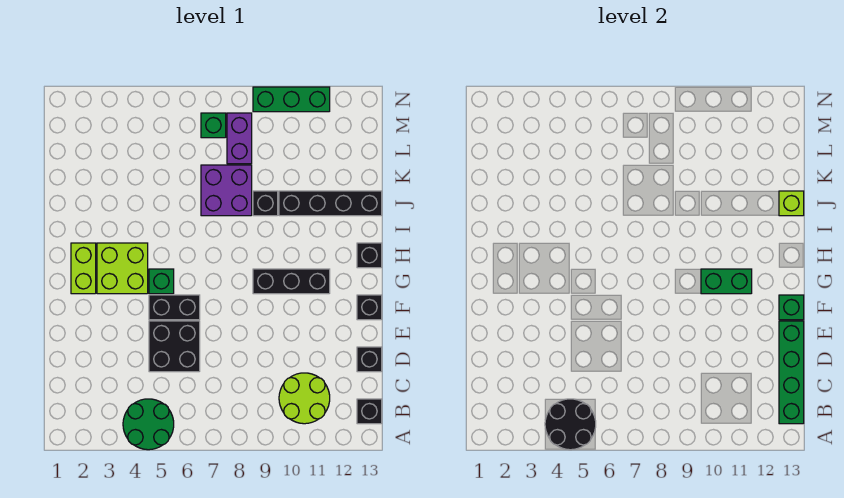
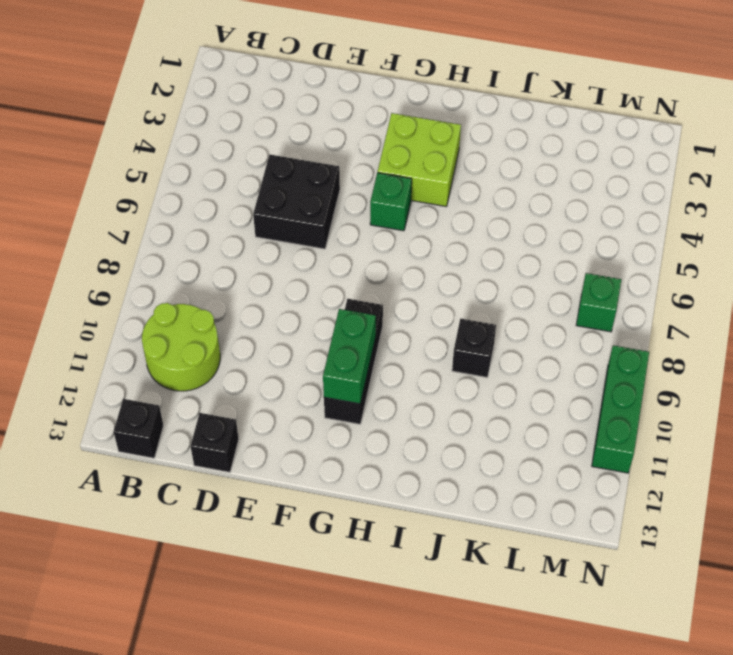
none -> green 2x2 round brick [123,399,174,450]
none -> black 1x2 brick [149,295,200,320]
none -> black 1x1 brick [357,295,382,320]

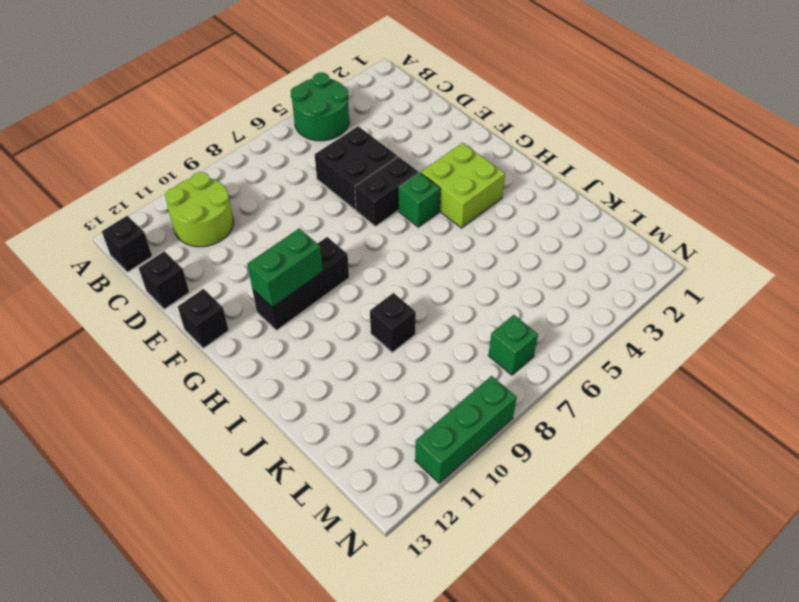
none -> lime 1x2 brick [71,243,96,294]
none -> black 1x1 brick [357,243,382,268]
none -> purple 2x2 brick [201,165,252,216]

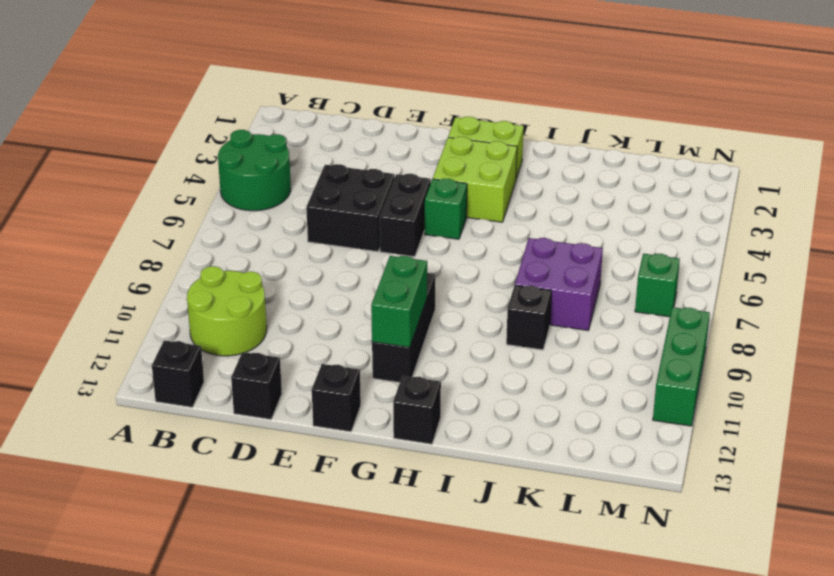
none -> black 1x4 brick [279,191,382,216]
none -> purple 1x2 brick [227,113,252,164]
none -> black 2x2 round brick [545,399,596,450]

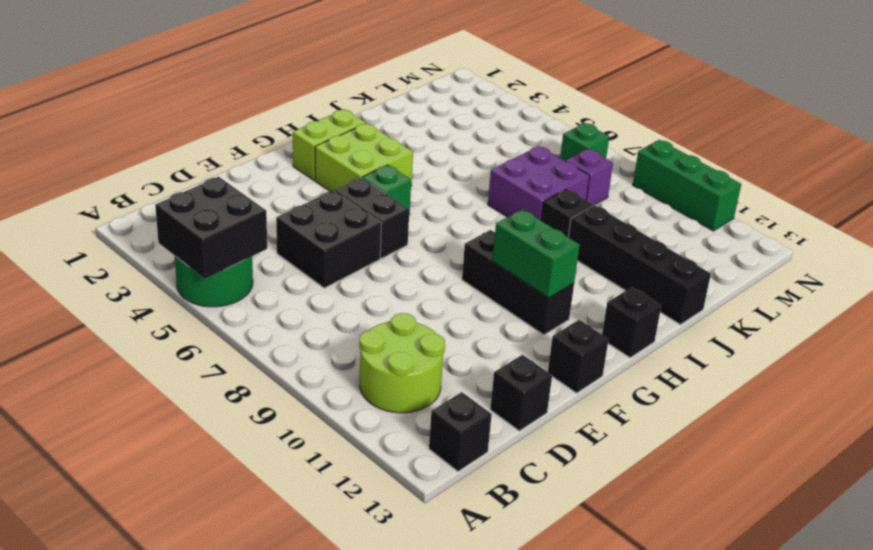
black 2x2 brick [155,177,267,279] -> black 2x2 round brick [545,399,596,450]
purple 1x1 brick [566,149,613,206] -> purple 1x2 brick [227,113,252,164]
none -> green 1x4 brick [779,321,804,424]
none -> green 1x1 brick [779,295,804,320]
none -> lime 1x1 brick [779,191,804,216]

